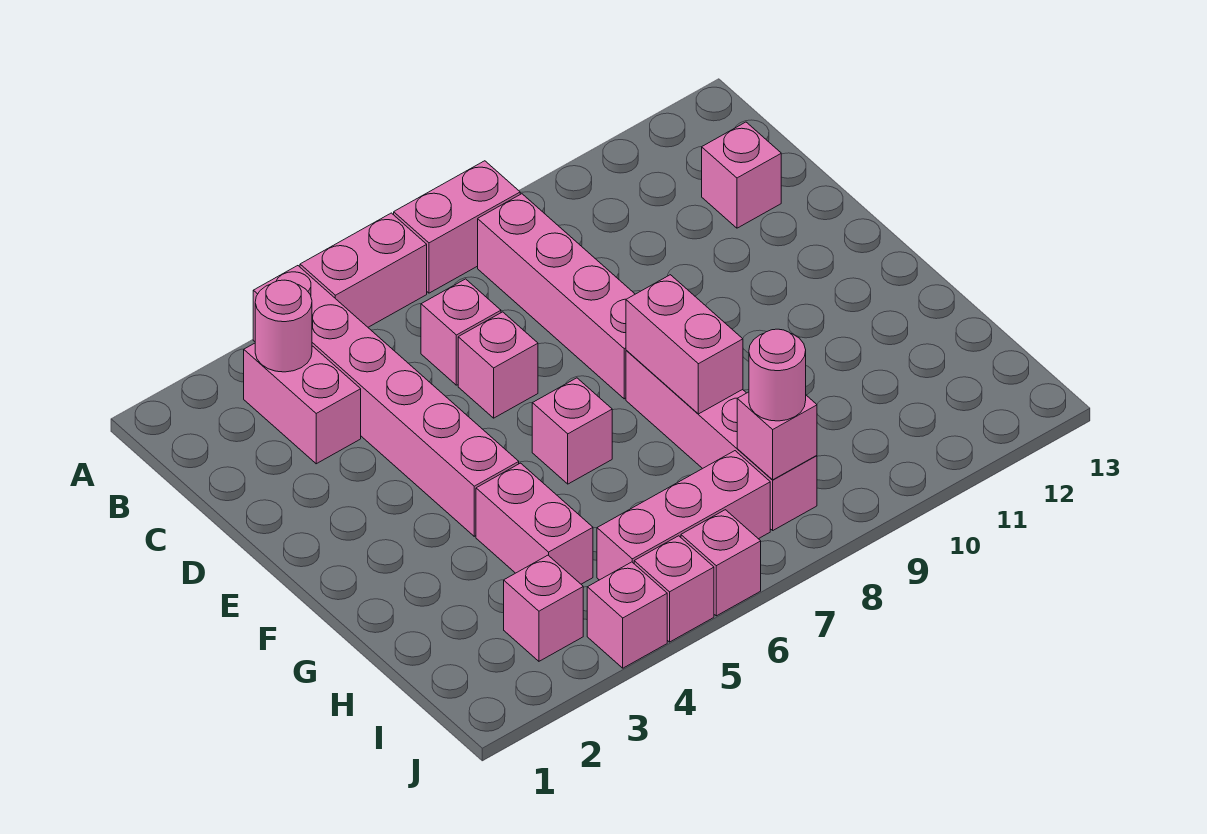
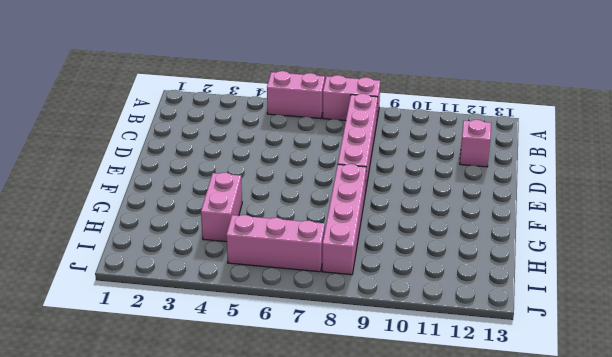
none -> pink 1x6 brick [253,266,519,536]
none -> pink 1x2 brick [244,343,361,464]
none -> pink 1x1 brick [421,279,501,385]

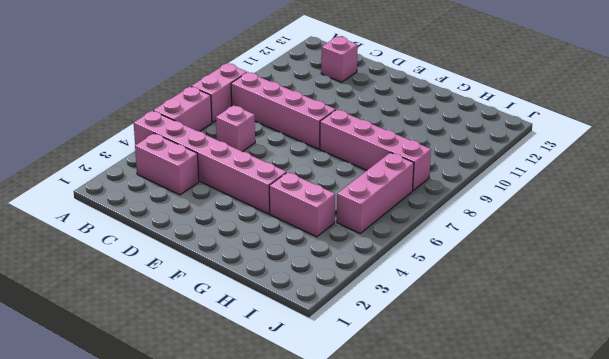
none -> pink 1x1 brick [458,312,538,418]
none -> pink 1x1 brick [532,378,612,484]
none -> pink 1x1 brick [504,555,583,661]

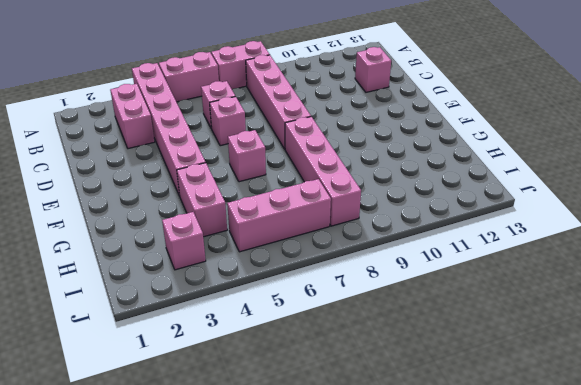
none -> pink 1x1 brick [587,562,667,668]
none -> pink 1x1 brick [634,536,714,642]
none -> pink 1x1 brick [681,510,761,616]

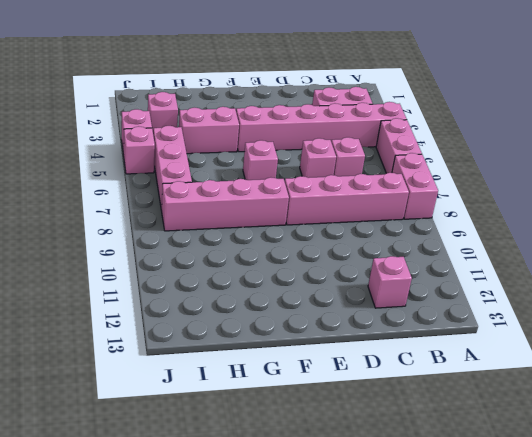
none -> pink 1x1 brick [681,510,761,616]
none -> pink 1x1 round brick [255,280,312,372]
none -> pink 1x2 brick [626,275,743,414]

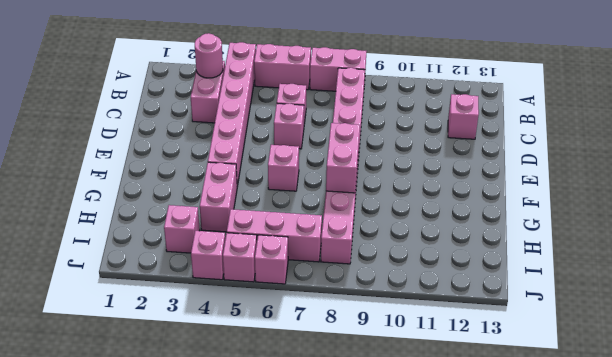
none -> pink 1x1 brick [737,392,817,480]
none -> pink 1x1 round brick [749,329,806,421]

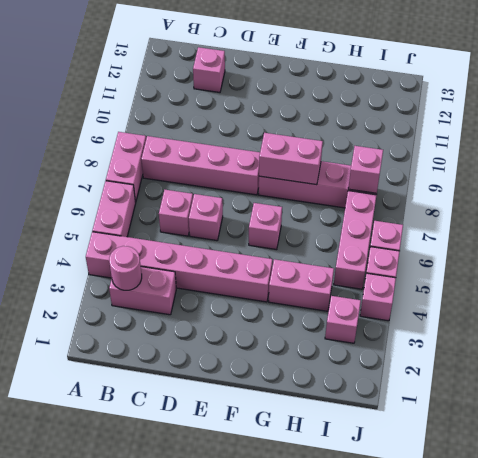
none -> pink 1x1 round brick [749,329,806,421]

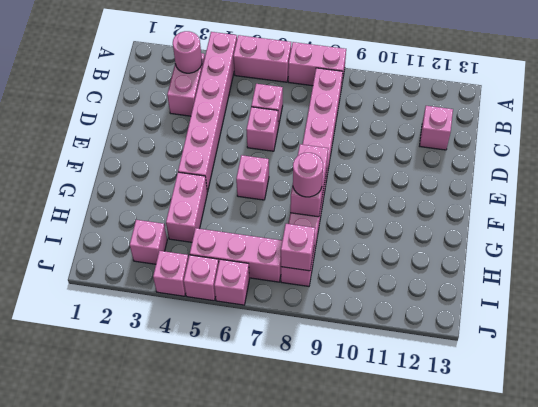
pink 1x1 round brick [293,153,323,197] -> pink 1x1 round brick moved to [749,329,806,421]

